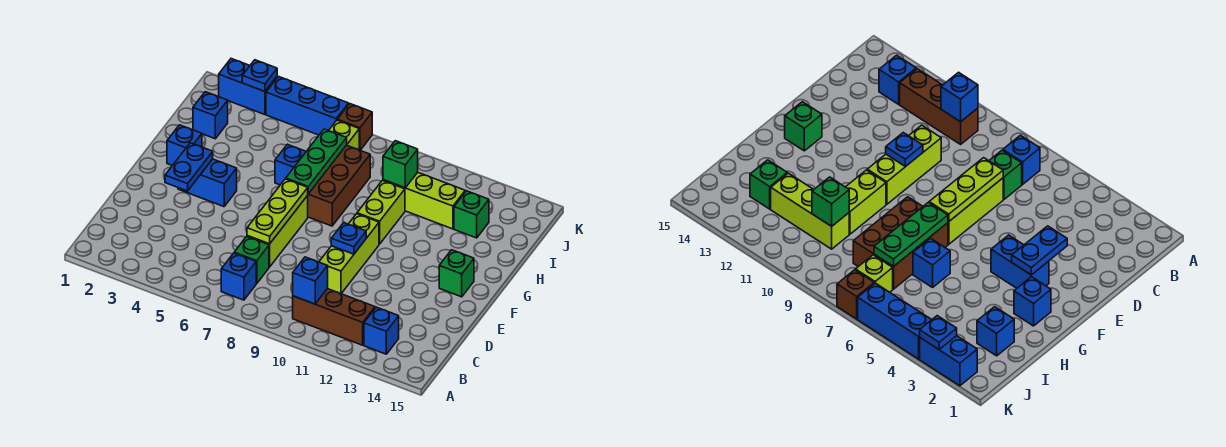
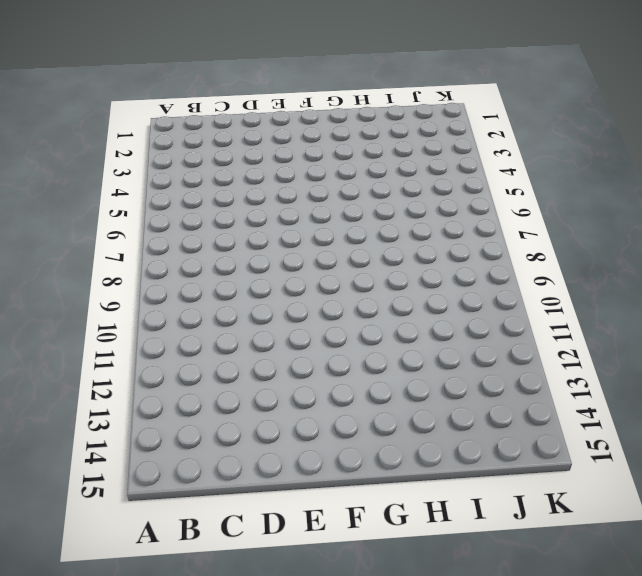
none -> blue 1x1 brick [221,253,256,300]
none -> brown 1x3 brick [293,289,375,345]
none -> blue 1x1 brick [364,307,399,354]

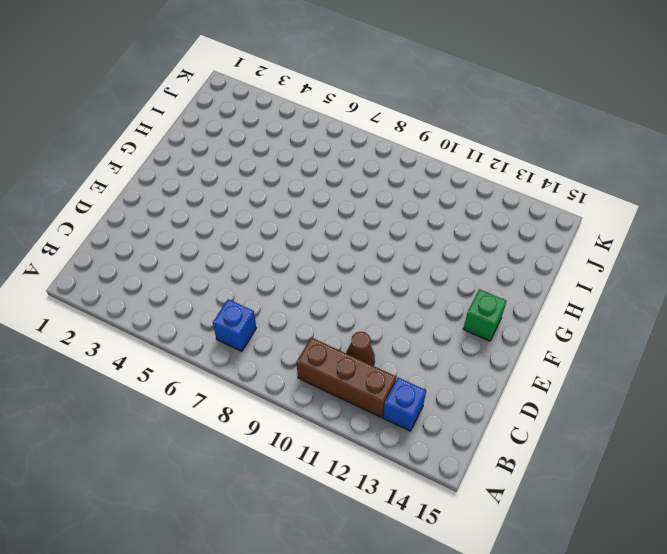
brown 1x1 cone [346,332,375,366] -> none
none -> green 1x1 brick [234,236,269,284]
none -> lime 1x3 brick [247,196,308,267]
none -> lime 1x3 brick [319,214,379,294]

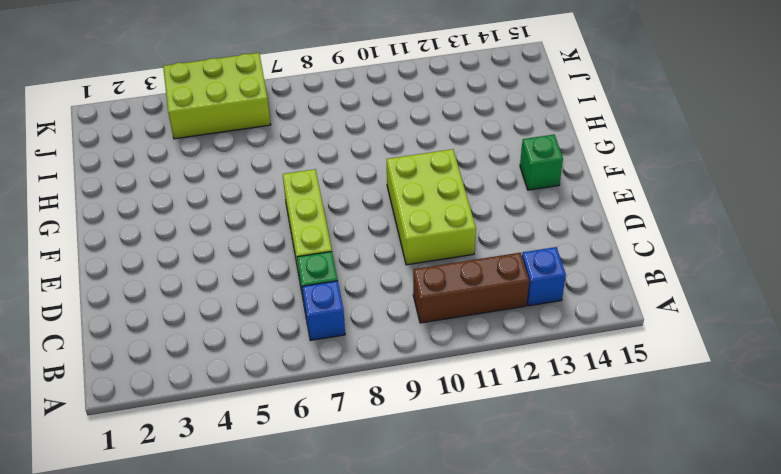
lime 2x3 brick [387,149,476,265] -> lime 1x3 brick [319,214,379,294]
lime 2x3 brick [163,53,271,139] -> blue 1x3 brick [266,77,349,135]
none -> blue 1x2 brick [178,159,237,207]
none -> blue 1x1 brick [167,125,202,166]
none -> brown 2x3 brick [307,145,370,226]

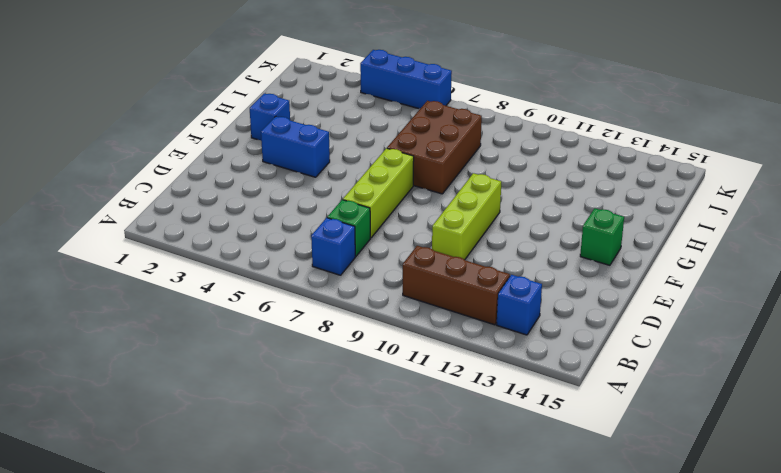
none -> lime 1x2 brick [357,180,405,244]
none -> blue 1x1 brick [275,144,306,185]
none -> blue 1x1 brick [193,92,228,139]

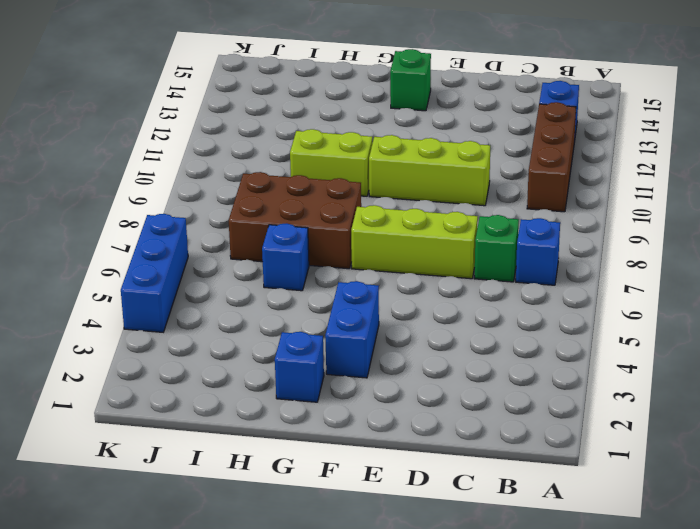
none -> blue 1x1 brick [193,92,228,139]
none -> lime 1x3 brick [383,172,465,229]
none -> green 1x1 brick [454,191,489,238]

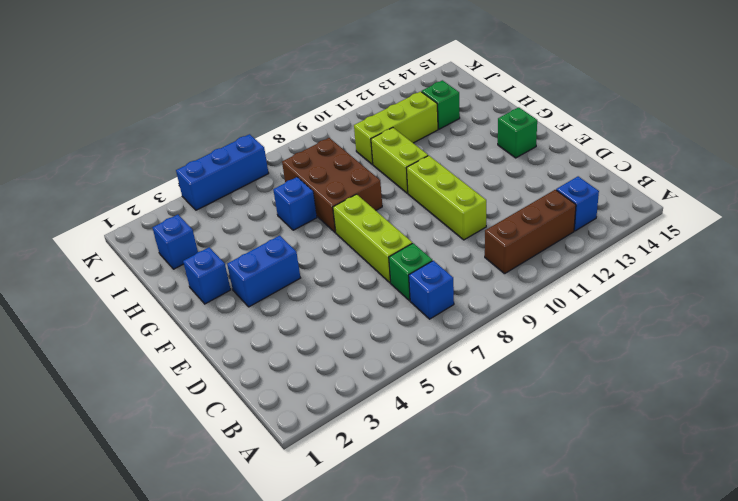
none -> lime 1x1 brick [329,120,359,150]
none -> blue 1x2 brick [219,59,277,115]
none -> brown 1x1 brick [337,104,372,150]

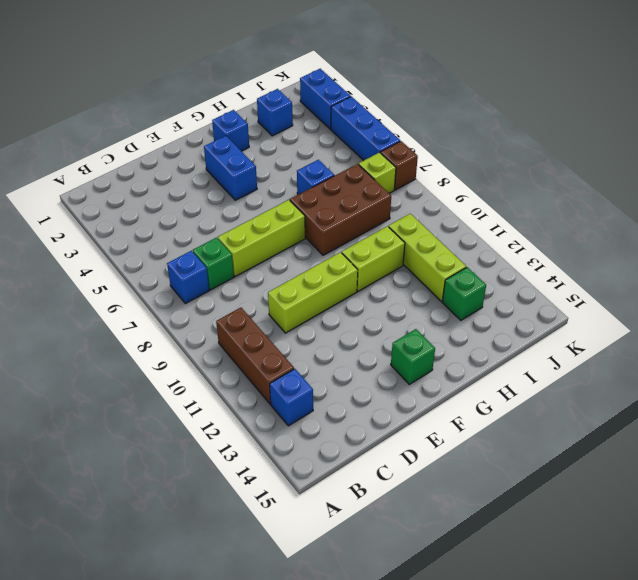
none -> blue 1x1 brick [293,257,328,304]
none -> lime 1x3 plate [247,179,308,244]
none -> blue 1x2 plate [165,143,213,191]

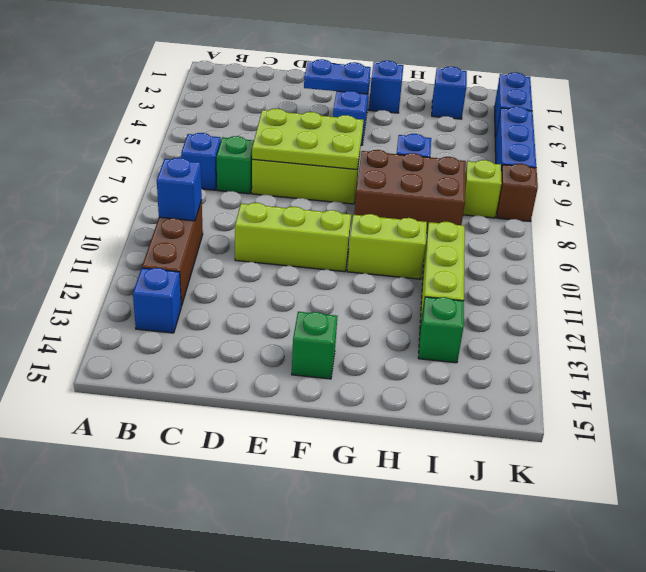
lime 2x3 plate [252,109,364,169] -> lime 1x3 plate [247,179,308,244]
none -> blue 1x1 plate [331,223,366,254]
none -> green 1x3 plate [286,129,347,194]
none -> green 1x1 brick [383,141,418,188]

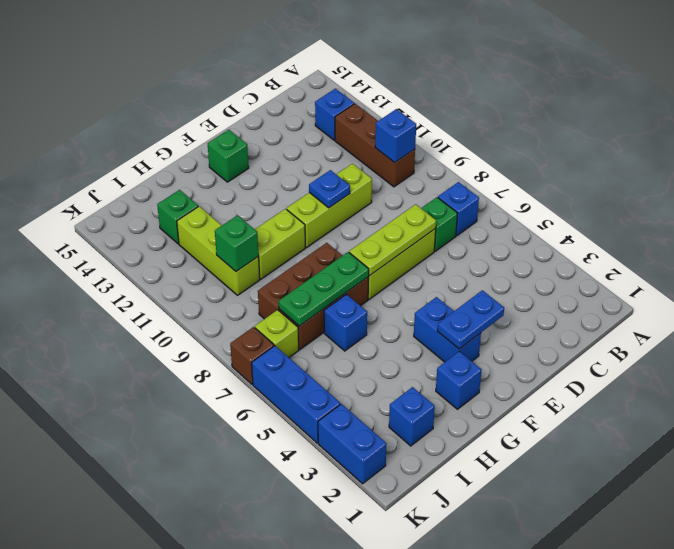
none -> blue 1x1 plate [242,60,277,91]

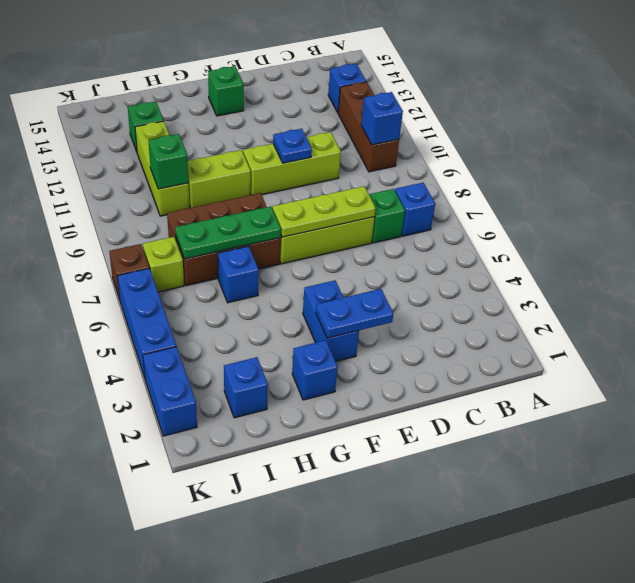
none -> blue 1x1 plate [242,60,277,91]

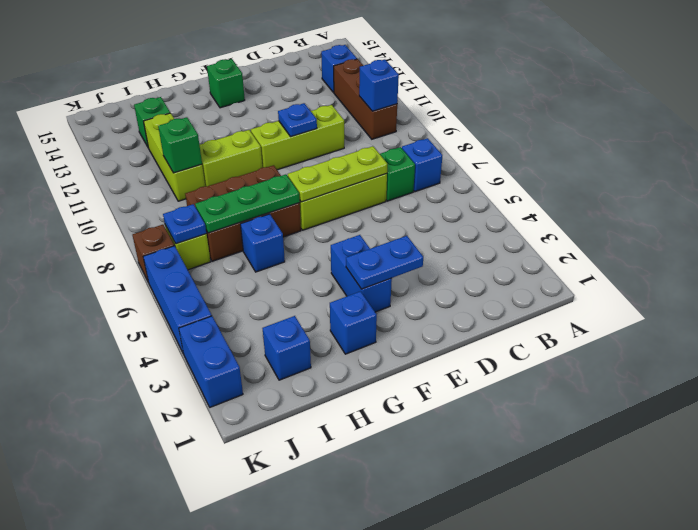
blue 1x1 plate [163,204,206,244] -> blue 1x1 plate moved to [242,60,277,91]

